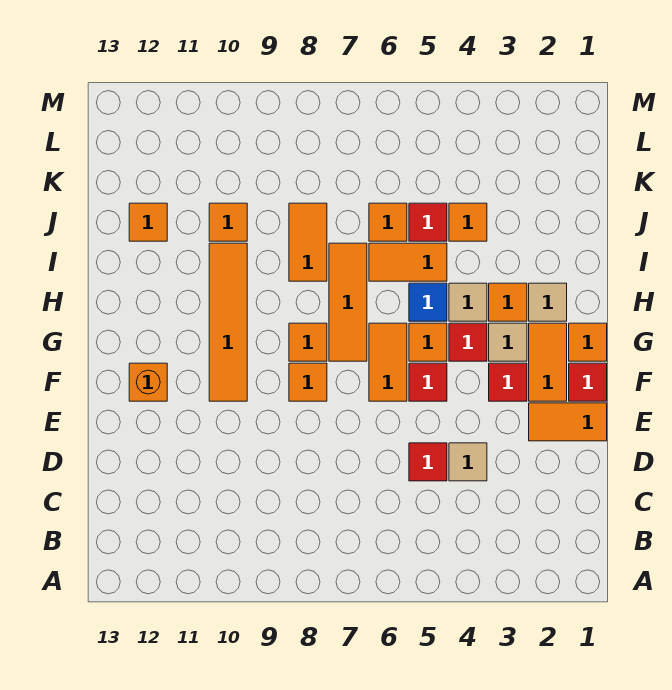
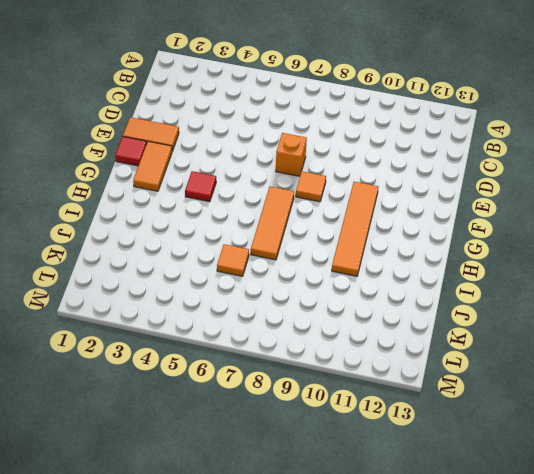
orange 1x1 brick [276,133,307,176] -> orange 1x1 brick moved to [129,363,167,401]
none -> tan 1x1 tile [449,443,487,481]
none -> red 1x1 tile [409,443,447,481]
none -> red 1x1 tile [489,363,527,401]

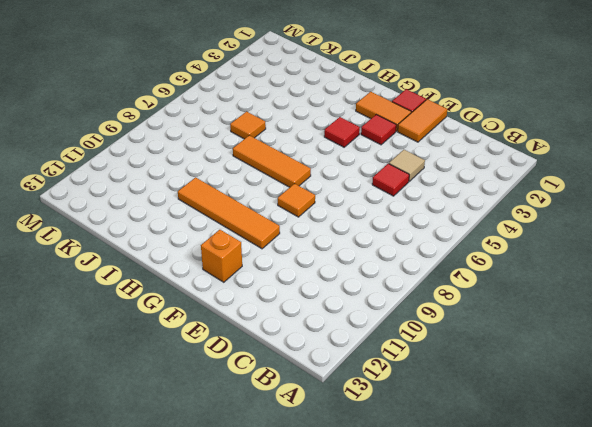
none -> red 1x1 tile [409,363,447,401]
none -> orange 1x2 tile [369,323,407,401]
none -> orange 1x1 tile [569,323,607,361]

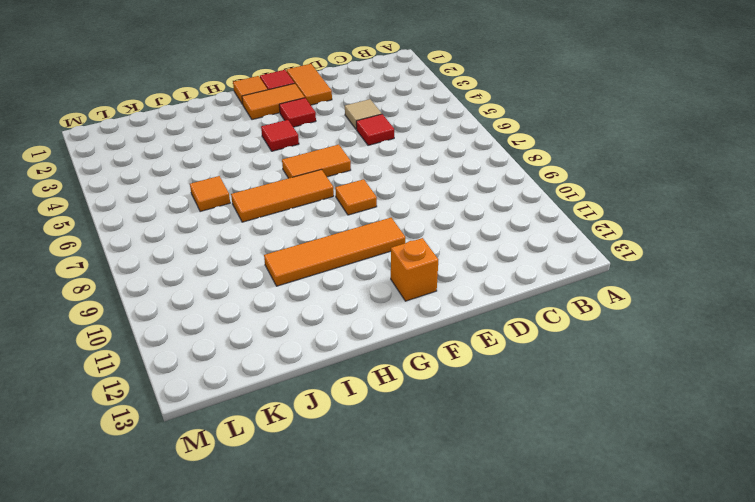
none -> red 1x1 tile [409,363,447,401]
none -> tan 1x1 tile [489,323,527,361]
none -> orange 1x1 tile [409,323,447,361]

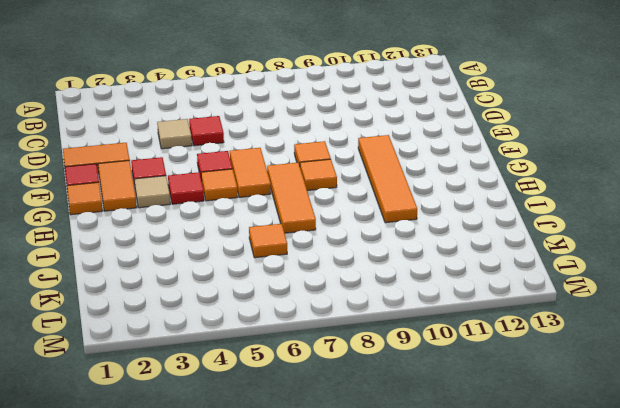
none -> orange 1x1 brick [129,363,167,401]
none -> tan 1x1 tile [529,283,567,321]
none -> orange 1x1 tile [489,283,527,321]

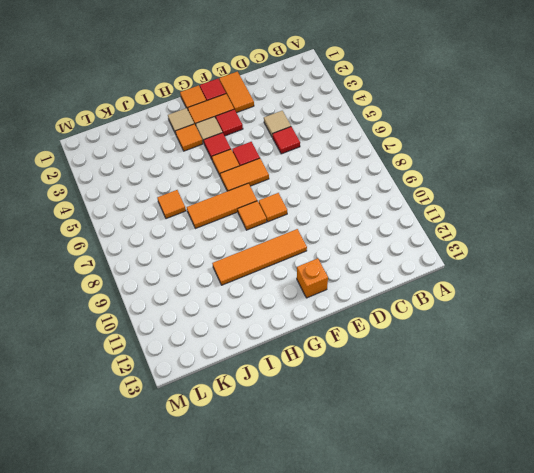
none -> tan 1x1 tile [449,283,487,321]
none -> blue 1x1 tile [409,283,447,321]
none -> orange 1x2 tile [369,243,447,281]

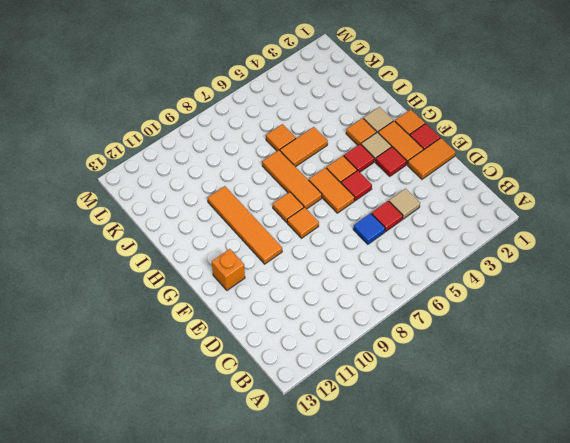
blue 1x1 tile [353,213,385,244] -> blue 1x1 tile moved to [409,283,447,321]
none -> tan 1x1 tile [449,283,487,321]
none -> orange 1x2 tile [289,203,327,281]
none -> orange 1x1 tile [449,203,487,241]

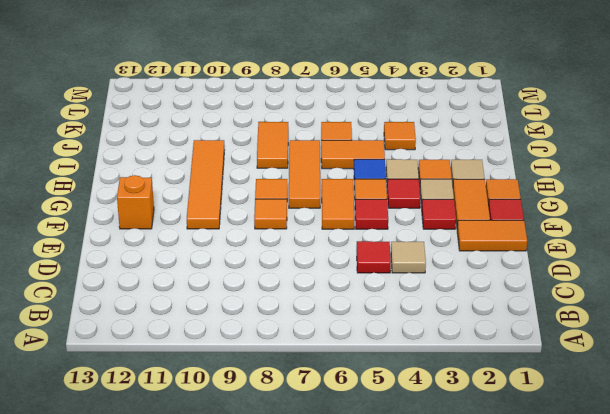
none -> red 1x1 tile [409,203,447,241]
none -> orange 1x1 tile [209,203,247,241]
none -> orange 1x1 tile [129,203,167,241]

